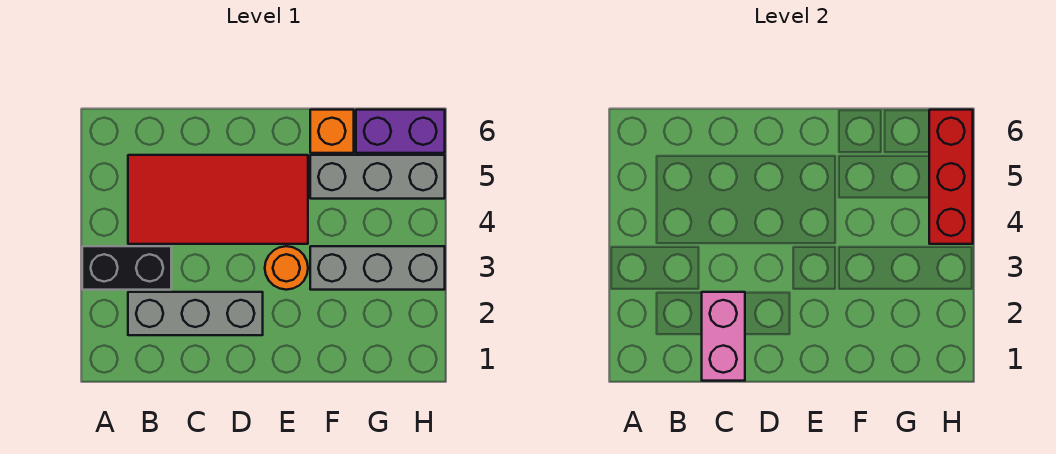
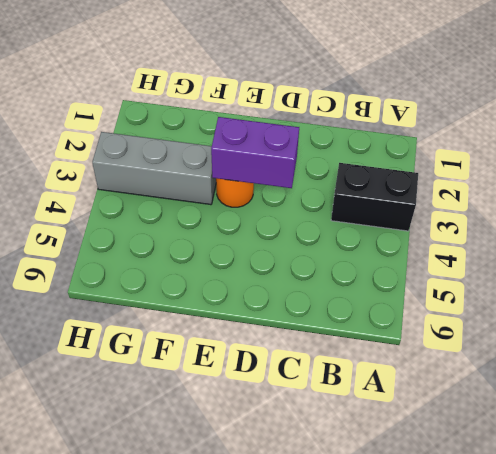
purple 1x2 brick [211,117,299,188] -> purple 1x2 brick moved to [356,110,445,153]
none -> grey 1x3 brick [128,292,263,335]
none -> red 2x4 tile [128,155,308,244]

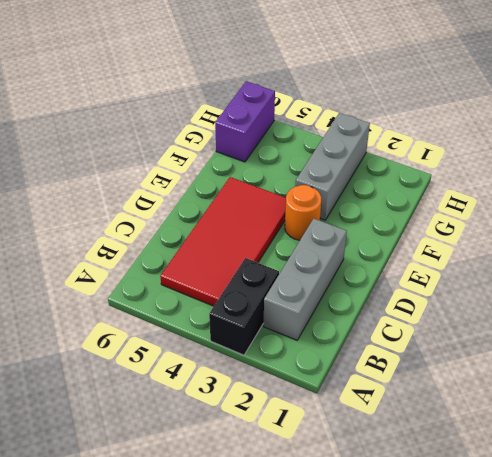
none -> grey 1x3 brick [310,155,445,199]
none -> orange 1x1 brick [310,110,354,153]

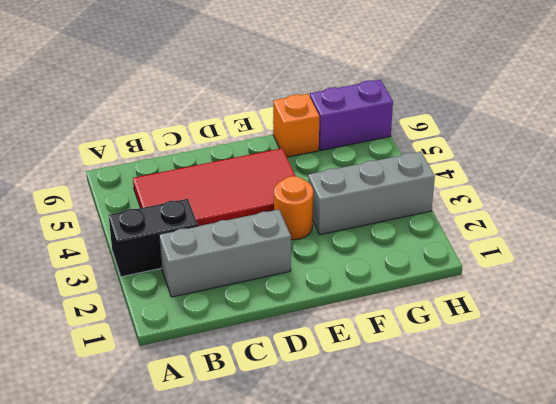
none -> grey 1x3 brick [310,155,445,199]
none -> pink 1x2 brick [702,292,745,381]

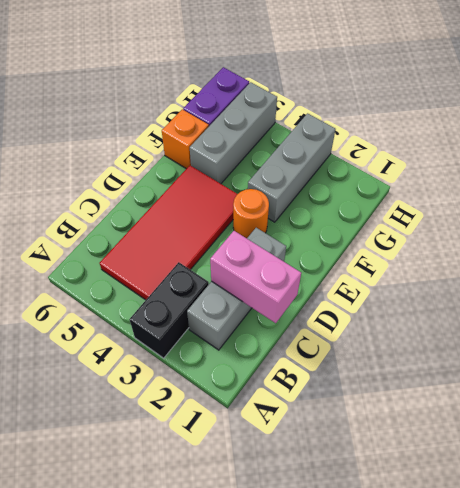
none -> red 1x3 brick [929,110,973,244]

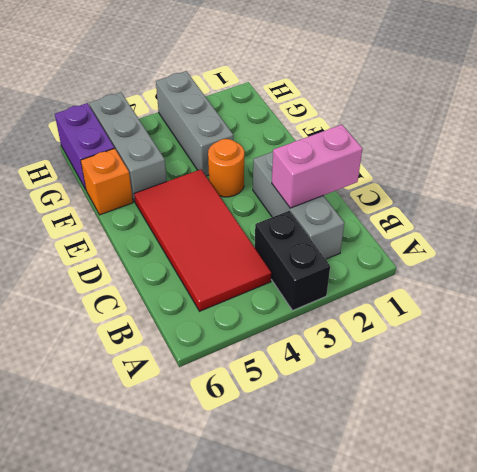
none -> red 1x3 brick [929,110,973,244]

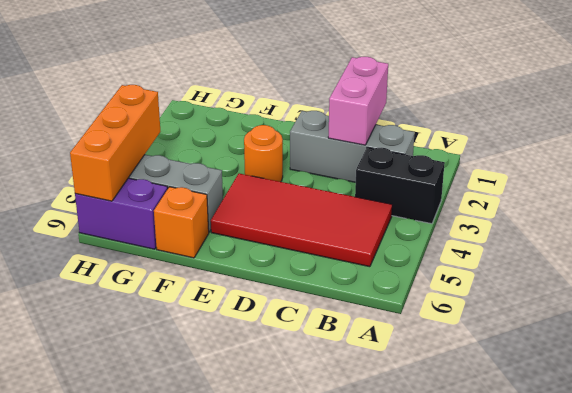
orange 1x3 brick [70,85,160,201] -> red 1x3 brick [929,110,973,244]
none -> grey 1x3 brick [310,246,445,290]

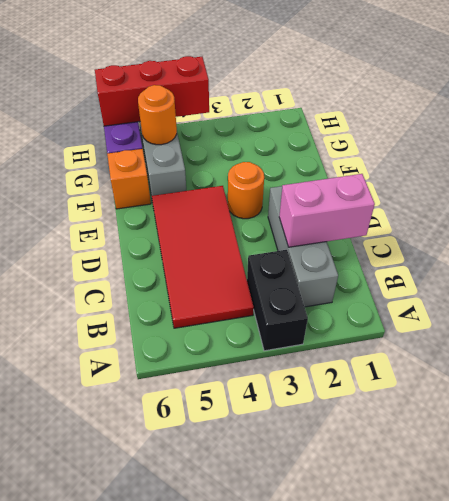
orange 1x1 round brick [138,85,177,145] -> none
none -> grey 1x3 brick [310,246,445,290]

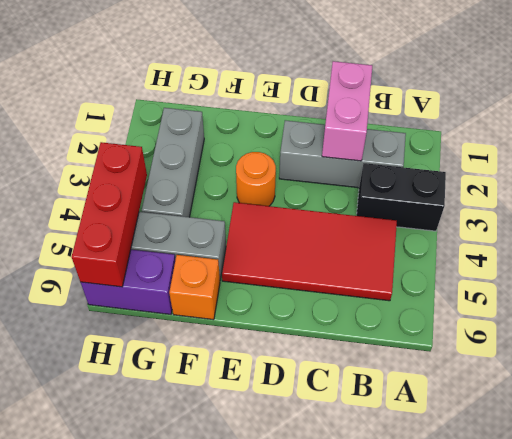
grey 1x3 brick [142,108,204,217] -> grey 1x3 brick turned to [310,246,445,290]

